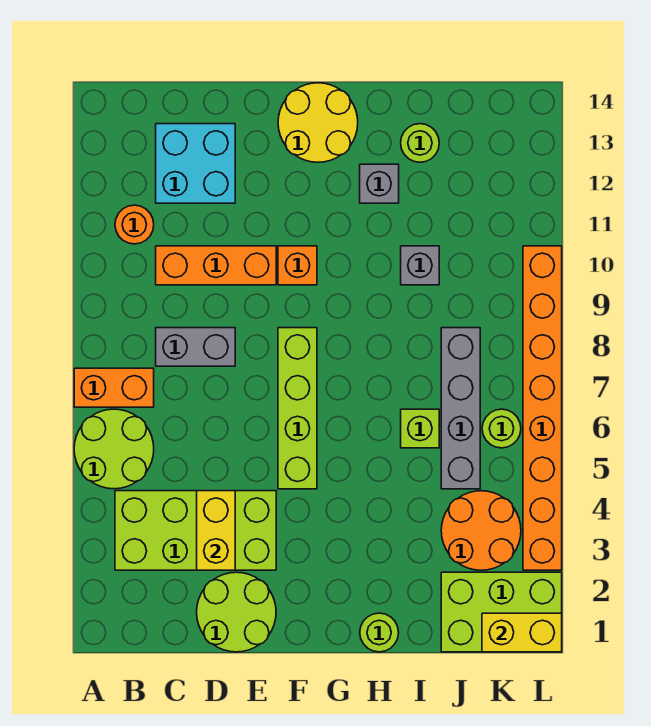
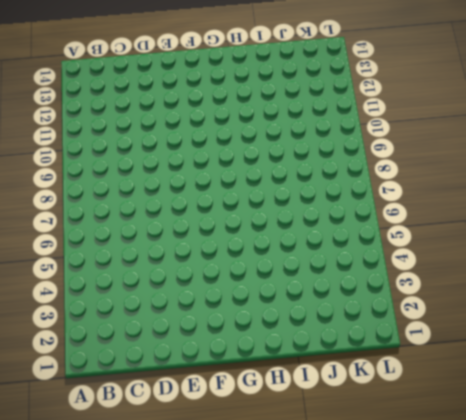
none -> lime 2x2 round brick [74,409,154,489]
none -> orange 1x2 brick [74,368,154,407]
none -> lime 2x4 brick [115,491,276,570]

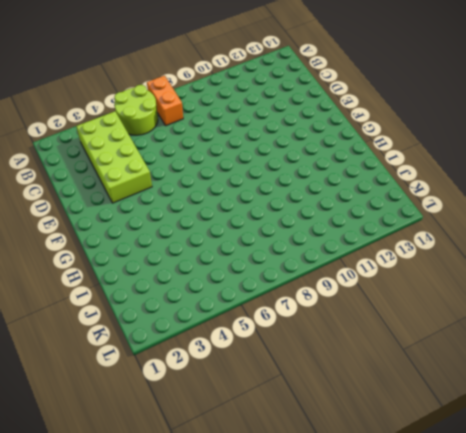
none -> orange 1x1 round brick [115,205,154,244]
none -> grey 1x2 brick [156,328,235,366]
none -> orange 1x3 brick [156,246,276,285]

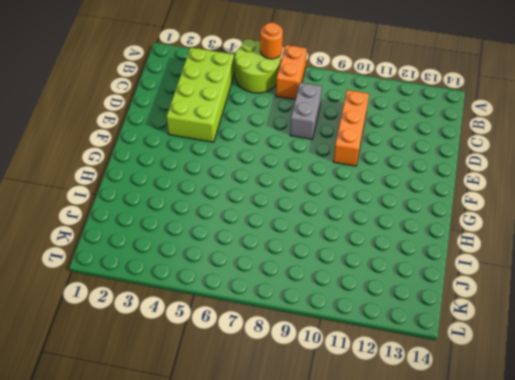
orange 1x1 round brick [260,23,283,59] -> orange 1x1 round brick moved to [115,205,154,244]
none -> cyan 2x2 brick [156,124,235,203]
none -> lime 2x2 round brick [197,572,276,652]
none -> lime 1x4 brick [278,328,317,489]

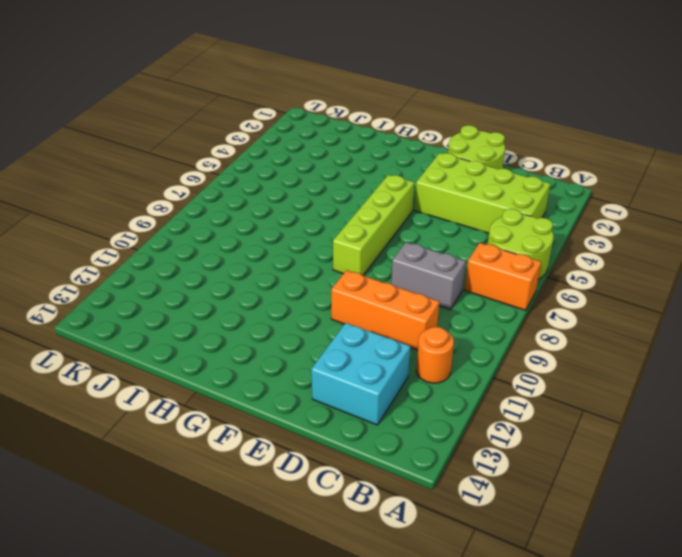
none -> orange 1x1 brick [278,246,317,285]
none -> yellow 2x2 round brick [278,83,358,162]
none -> lime 1x1 round brick [360,613,399,652]

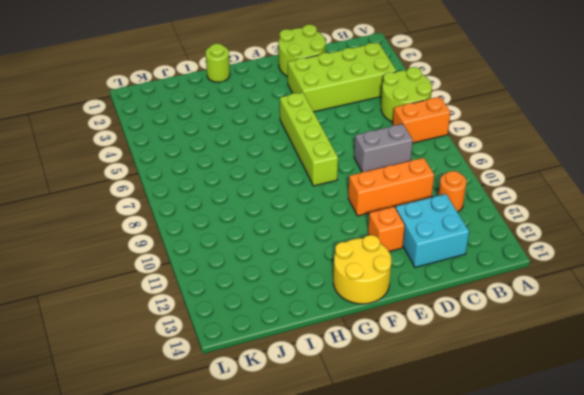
orange 1x1 brick [368,207,405,251] -> orange 1x1 brick moved to [278,246,317,285]
none -> grey 1x1 brick [360,164,399,203]
none -> lime 1x1 brick [401,409,439,448]
none -> grey 1x1 brick [401,246,439,285]

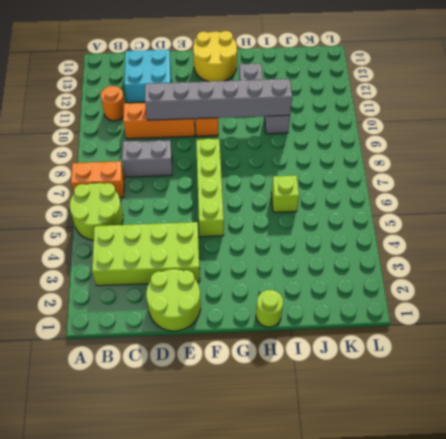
grey 1x6 brick [145,79,292,120] -> none
none -> lime 1x1 round brick [401,124,439,162]
none -> lime 2x3 brick [441,572,562,652]
none -> orange 2x2 round brick [441,491,521,570]

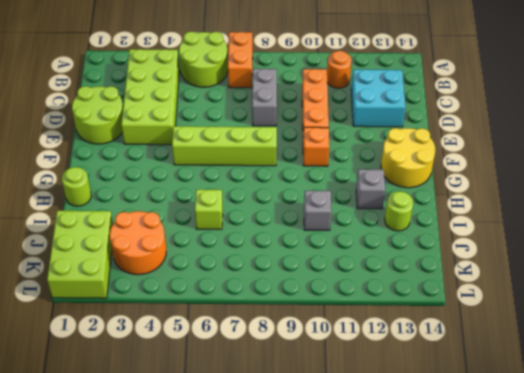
none -> grey 1x4 brick [441,328,480,489]
none -> lime 1x1 round brick [482,409,521,448]
none -> orange 1x8 brick [523,246,562,570]

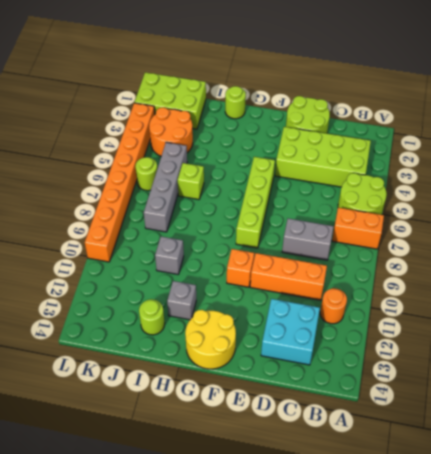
none -> yellow 1x2 brick [197,491,235,570]
none -> yellow 1x2 brick [482,613,562,652]

